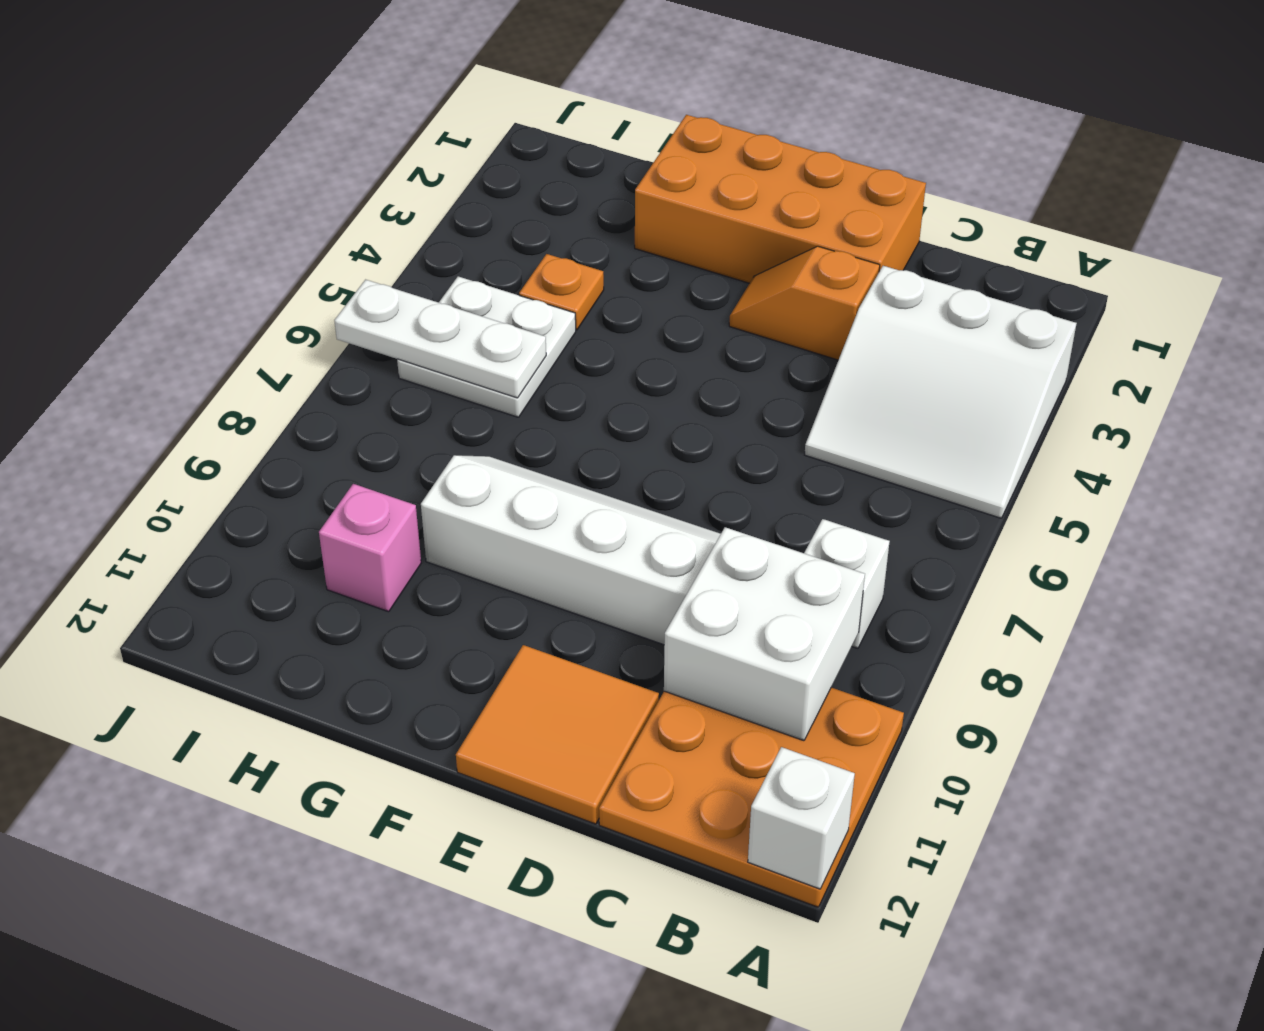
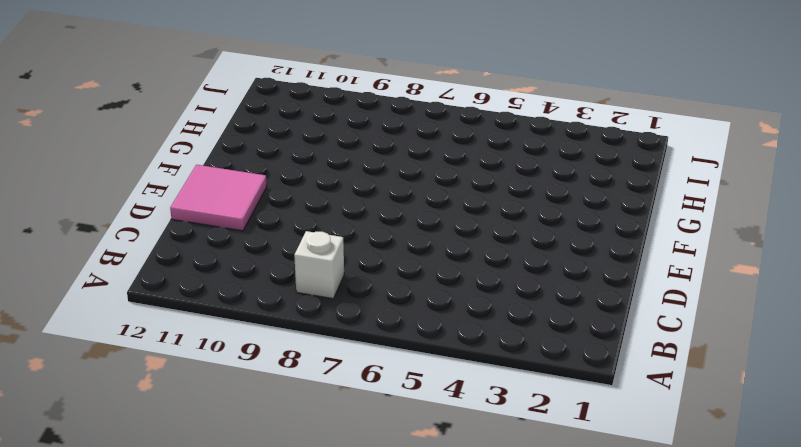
pink 2x2 tile [170,165,267,231] -> orange 2x2 tile [456,645,659,824]
none -> white 3x3 slope [805,266,1077,518]
none -> orange 3x3 plate [599,688,904,907]
none -> orange 2x4 brick [635,115,926,283]

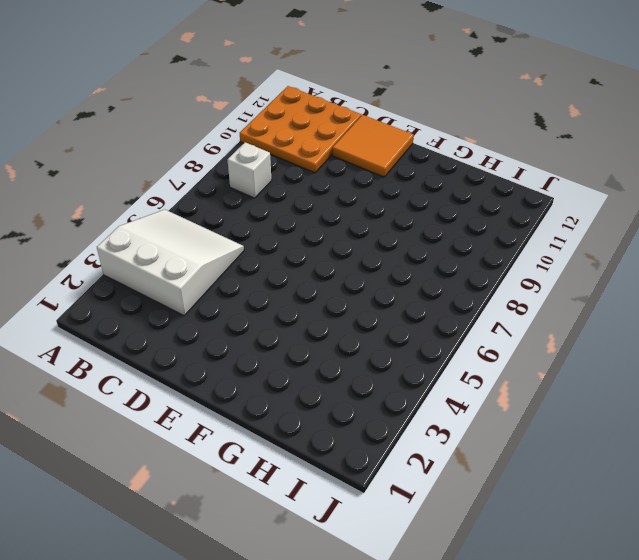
none -> orange 2x4 brick [635,115,926,283]
none -> orange 1x2 slope [729,246,880,360]
none -> white 2x4 slope [421,455,721,645]

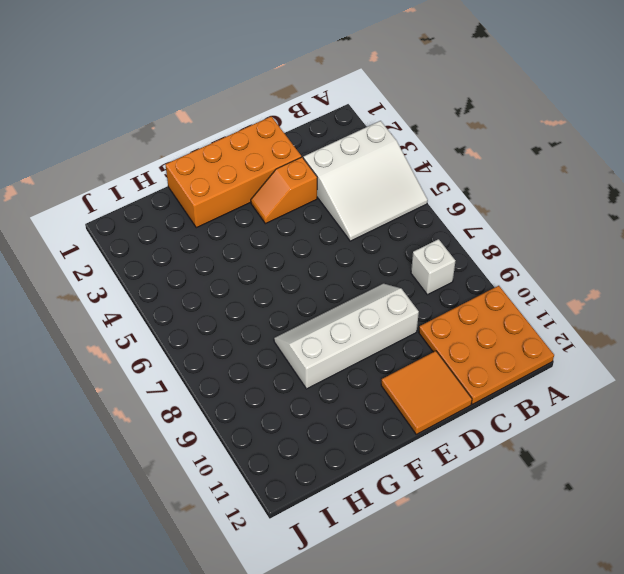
none -> orange 1x1 plate [519,254,604,330]
none -> white 2x2 plate [397,276,576,417]
none -> pink 1x1 brick [319,484,421,612]

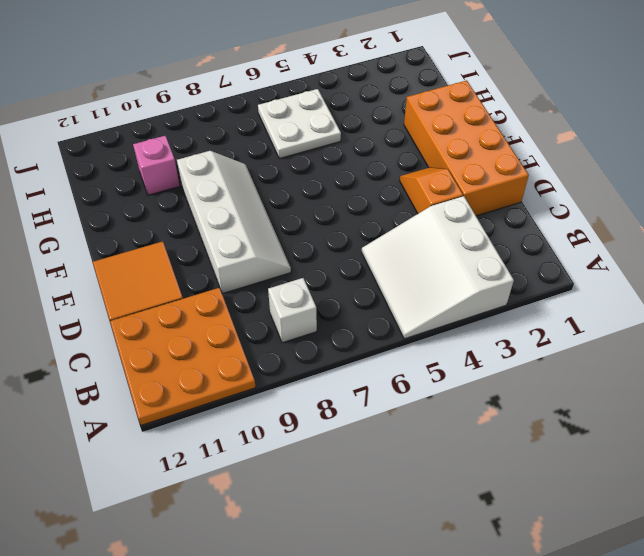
none -> orange 1x1 plate [519,254,604,330]
none -> white 1x1 brick [748,747,855,889]
none -> white 2x2 brick [664,527,865,741]

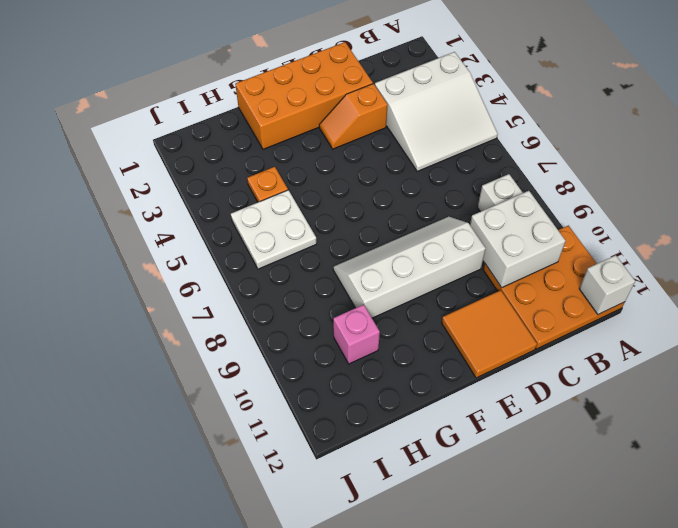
none -> white 1x3 plate [334,280,546,398]

